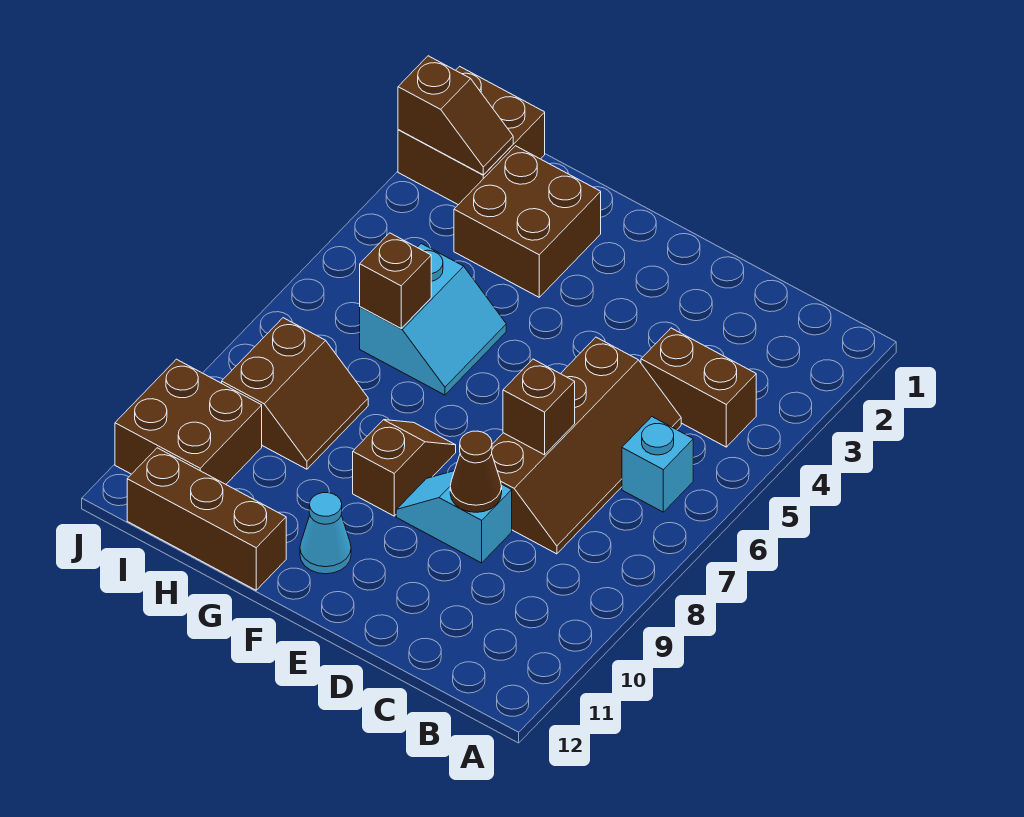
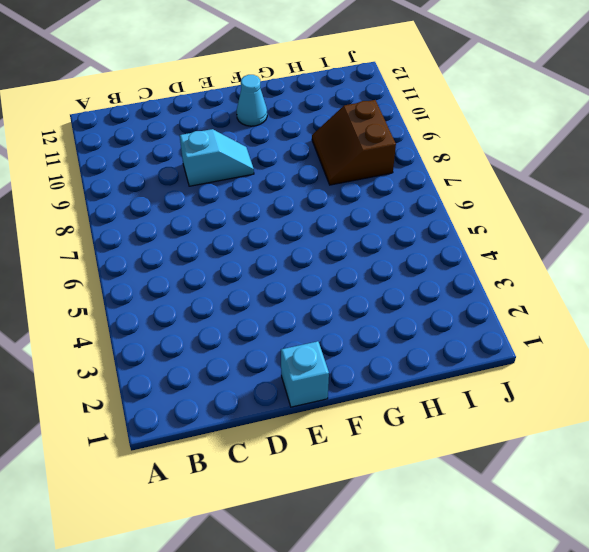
cyan 1x1 brick [281,341,329,407] -> cyan 1x1 brick moved to [622,417,693,512]
none -> brown 1x2 brick [641,328,756,447]
none -> brown 2x4 slope [492,337,681,554]
none -> brown 1x2 slope [353,420,456,516]

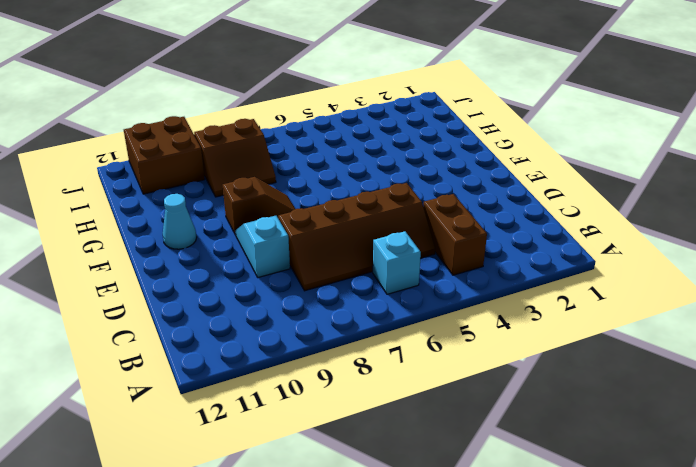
none -> brown 2x2 brick [454,146,601,297]
none -> cyan 2x2 slope [360,244,506,395]
none -> brown 1x3 brick [127,448,286,590]

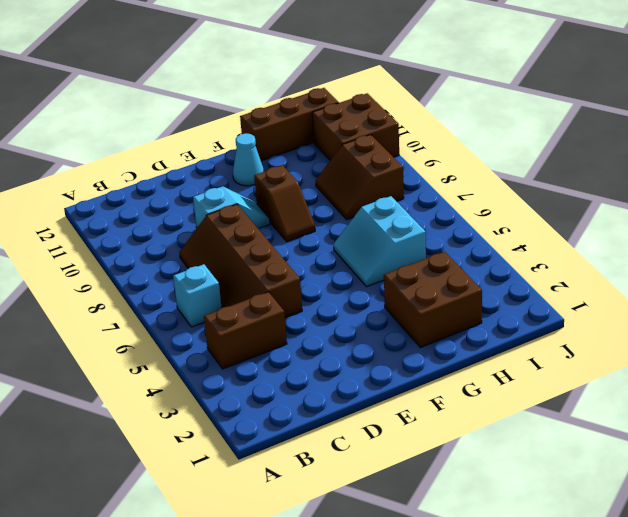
none -> brown 2x2 brick [398,66,545,205]
none -> brown 1x1 brick [503,359,575,455]
none -> brown 1x1 cone [450,431,502,512]

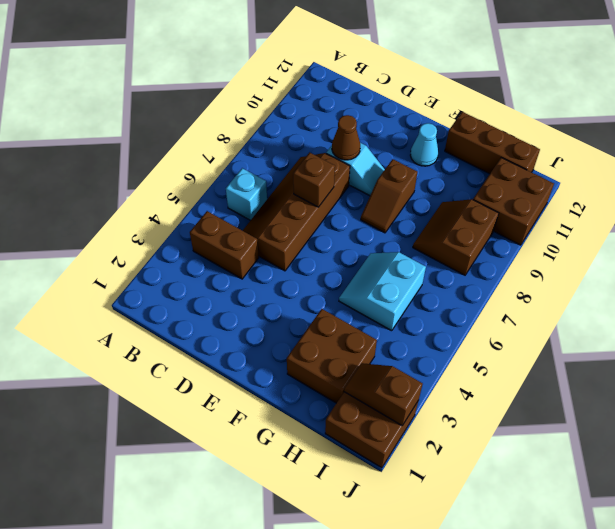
none -> brown 1x1 brick [360,233,431,328]

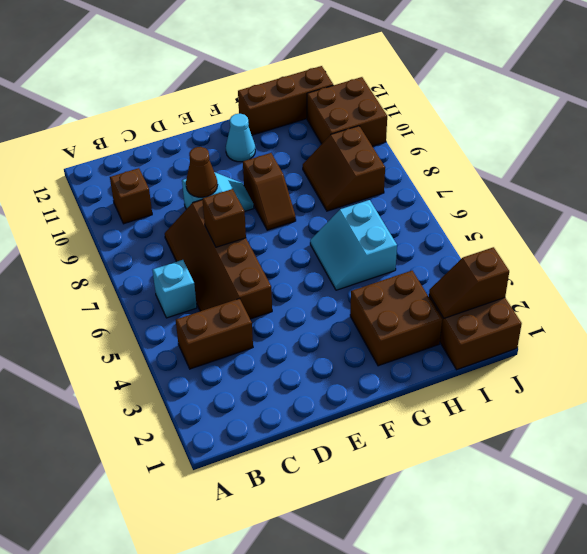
brown 1x1 brick [110,168,152,224] -> brown 1x1 brick moved to [360,233,431,328]

